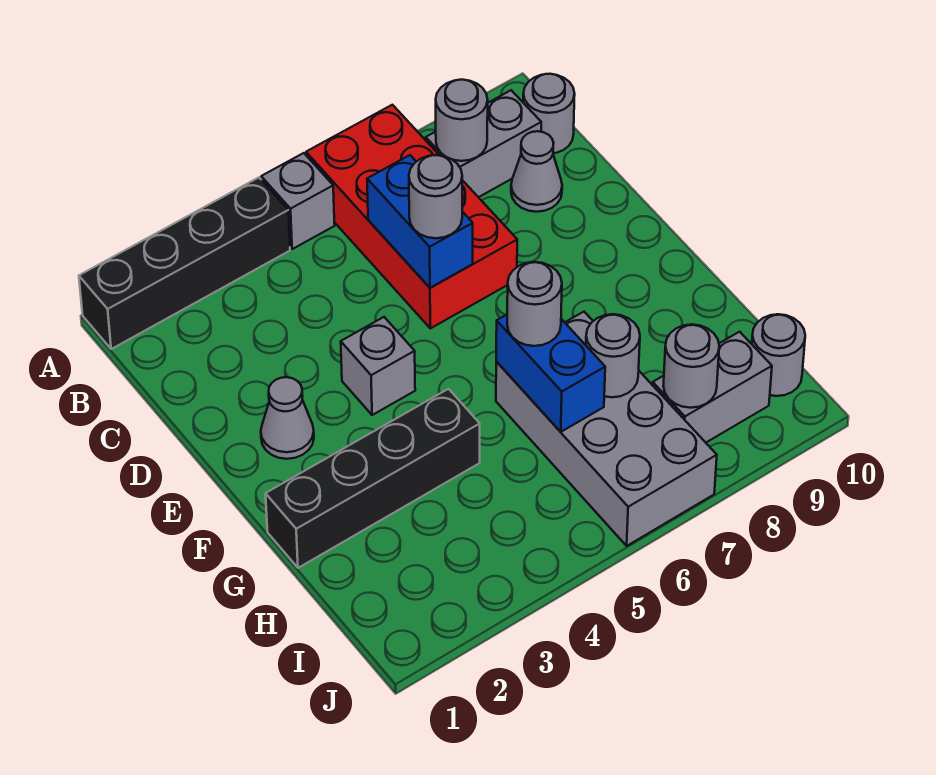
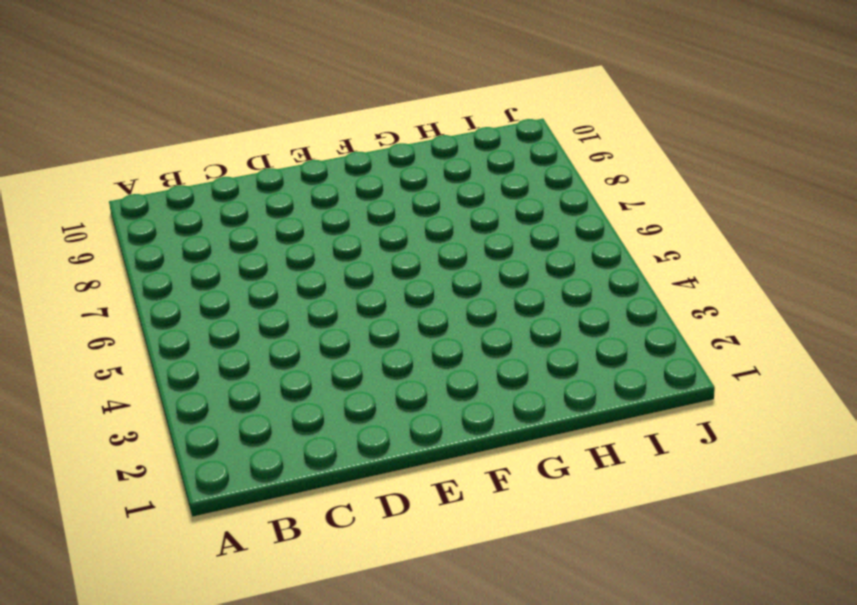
none -> black 1x4 brick [79,178,290,349]
none -> grey 1x1 brick [261,153,335,249]
none -> red 2x4 brick [306,105,517,328]

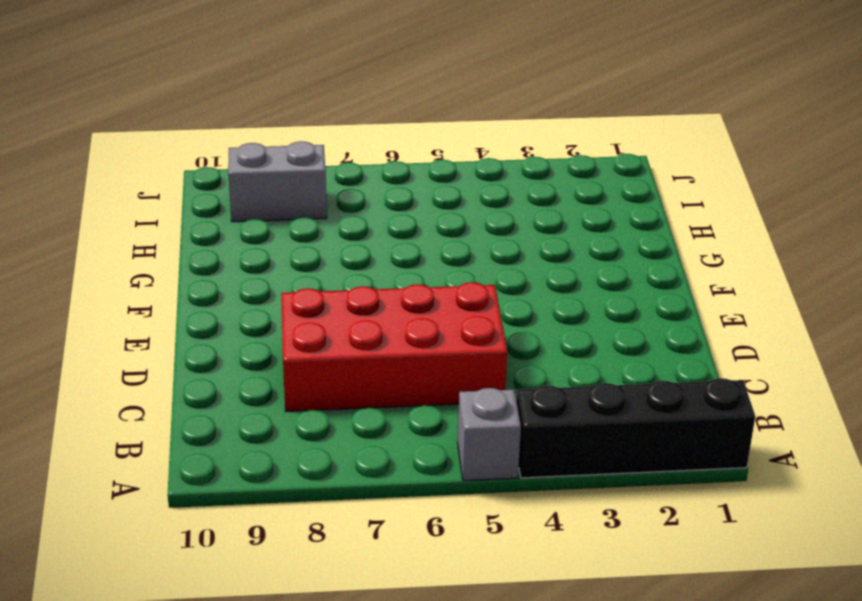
red 2x4 brick [281,282,507,411] -> red 2x4 brick turned to [306,105,517,328]
none -> grey 1x2 brick [426,90,541,197]
none -> grey 1x1 round brick [523,74,575,153]
none -> grey 1x1 cone [511,131,562,212]

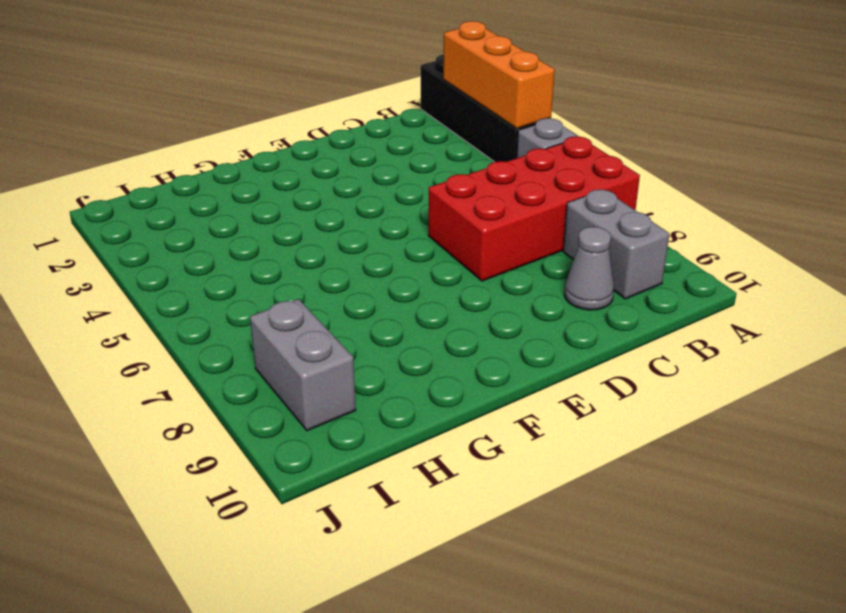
orange 1x3 brick [443,21,555,129] -> none
none -> grey 1x1 round brick [523,74,575,153]
none -> grey 1x1 cone [261,377,314,459]
none -> grey 1x1 brick [341,317,415,415]

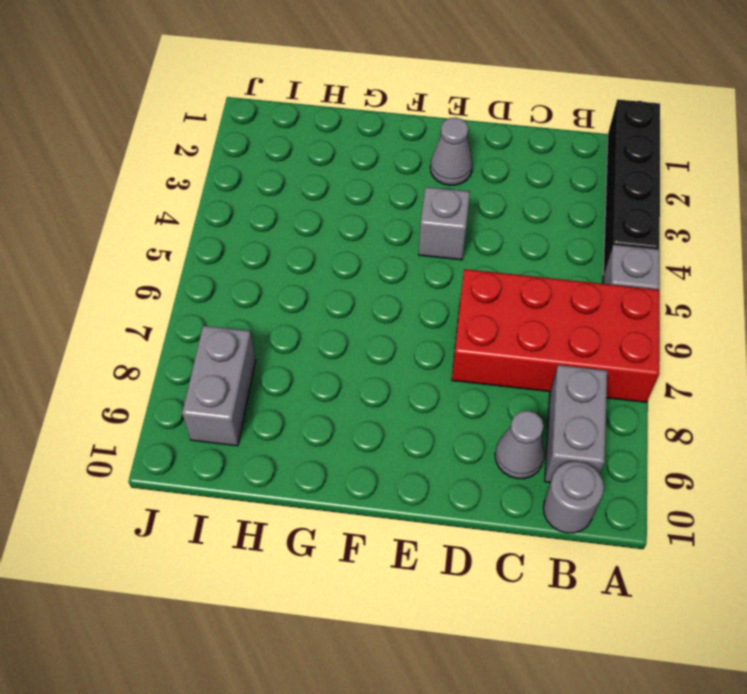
none -> black 1x4 brick [266,389,480,568]
none -> grey 2x4 brick [496,312,717,546]
none -> grey 1x1 round brick [752,314,805,396]

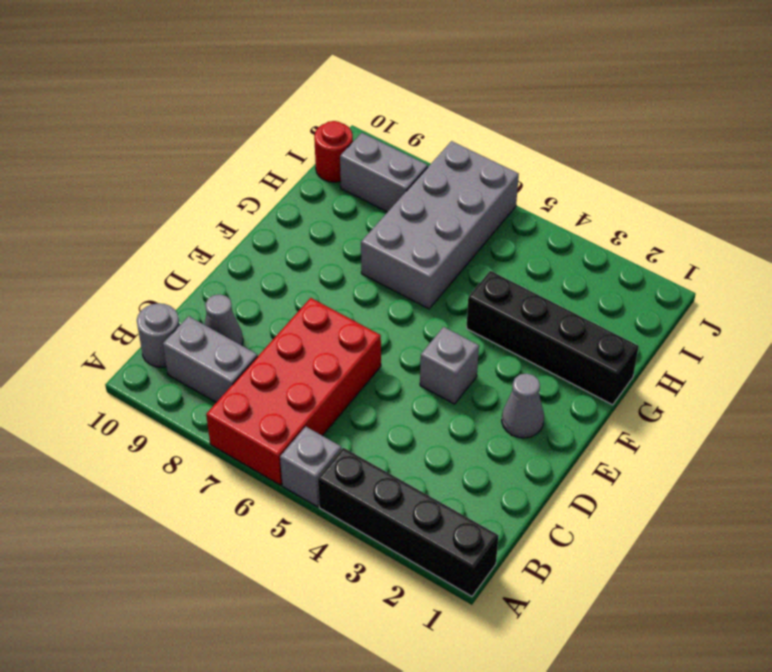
red 1x1 round brick [314,121,353,182] -> grey 1x1 round brick [752,314,805,396]
none -> grey 1x1 round brick [436,80,488,161]
none -> blue 1x2 brick [367,155,473,288]
none -> blue 1x2 brick [496,315,605,432]

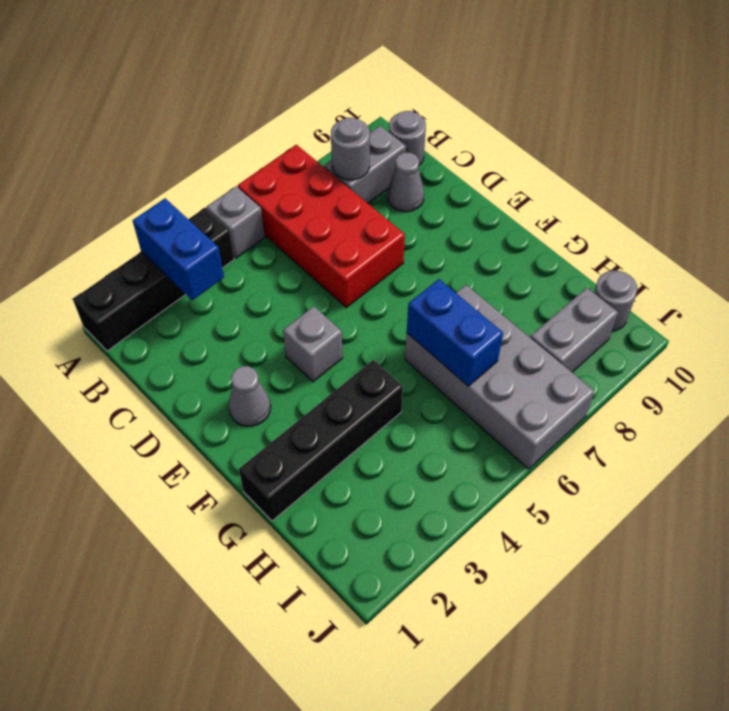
blue 1x2 brick [133,198,224,300] -> blue 1x2 brick moved to [367,155,473,288]
none -> grey 1x1 round brick [586,314,640,397]
none -> grey 1x1 round brick [663,325,719,408]
none -> grey 1x1 round brick [409,155,462,238]

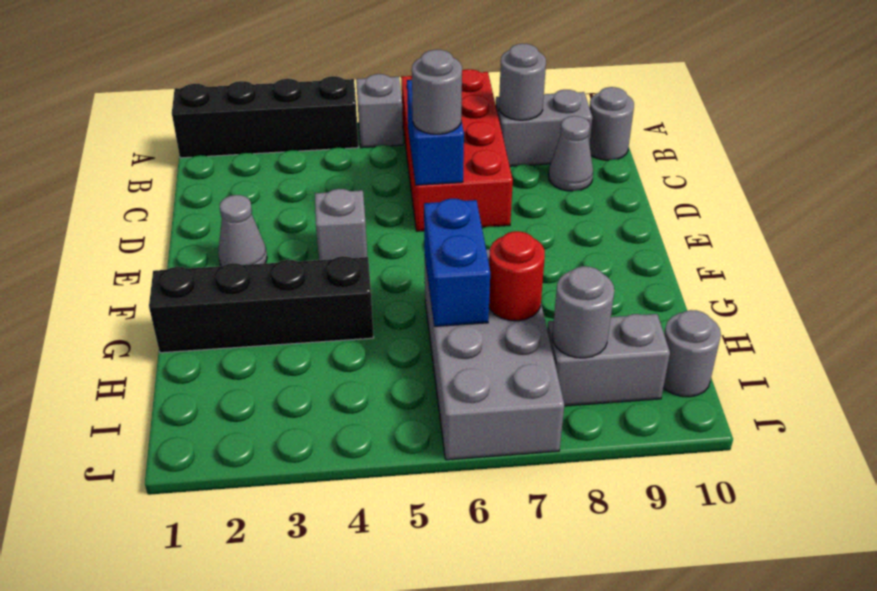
red 1x1 round brick [489,231,545,321] -> grey 1x1 round brick [586,314,640,397]
none -> grey 1x1 round brick [507,262,562,346]

